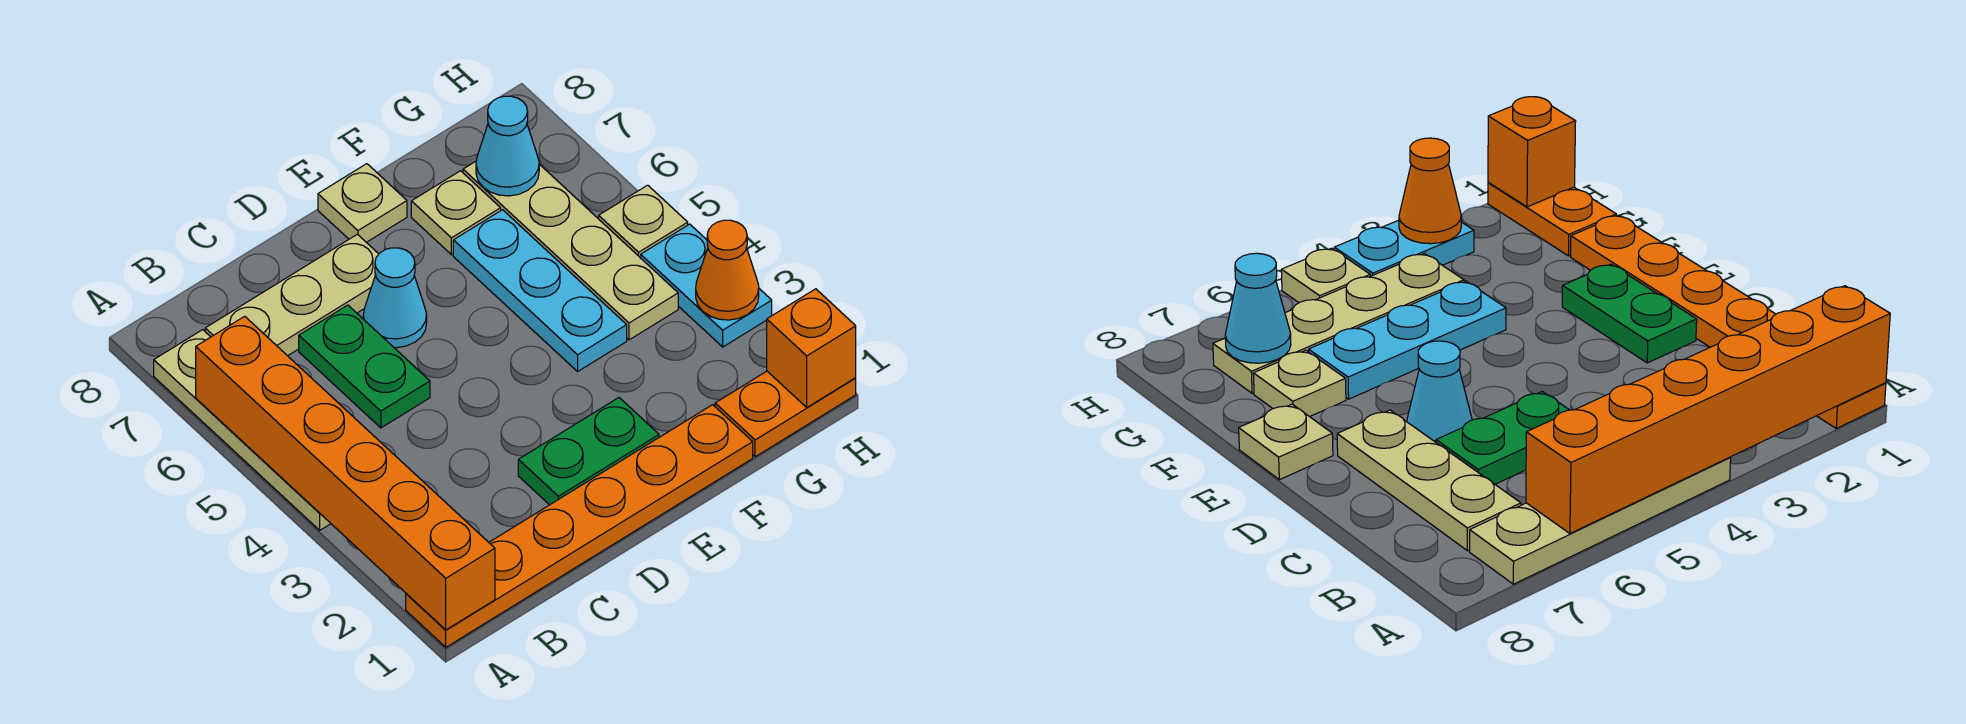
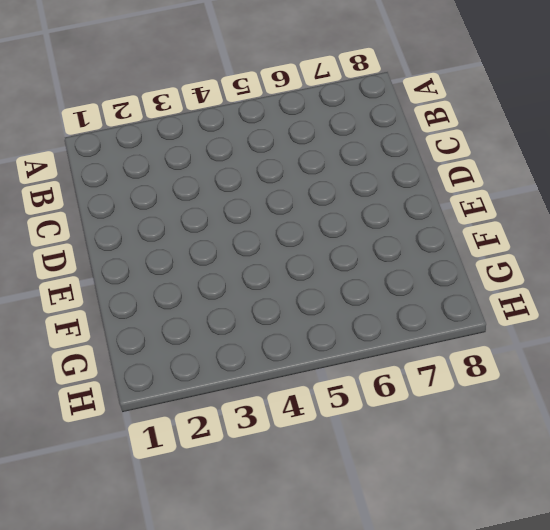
none -> orange 1x6 plate [406,405,753,647]
none -> tan 1x4 plate [154,330,331,530]
none -> tan 1x3 plate [205,234,379,356]

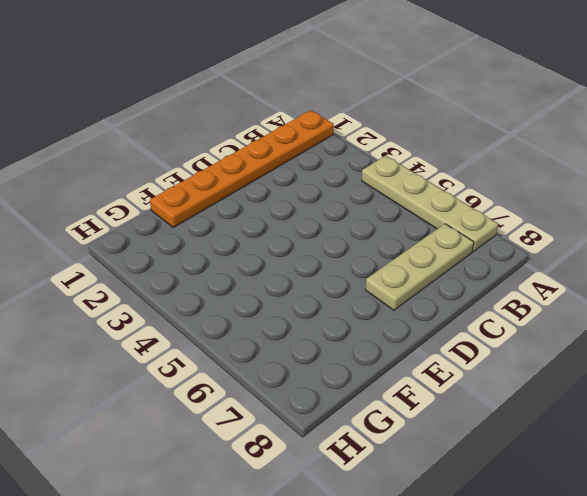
none -> green 1x2 plate [299,305,430,428]
none -> green 1x2 plate [518,398,659,505]
none -> cyan 1x1 cone [363,248,427,348]

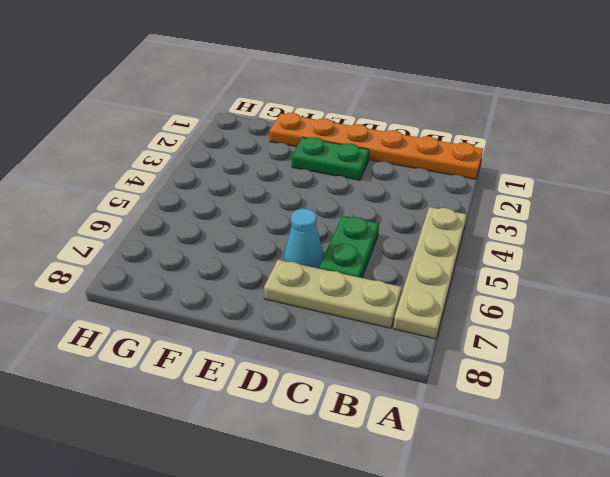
none -> tan 1x1 plate [318,164,407,242]
none -> cyan 1x3 plate [453,210,627,371]
none -> tan 1x1 plate [411,171,501,255]

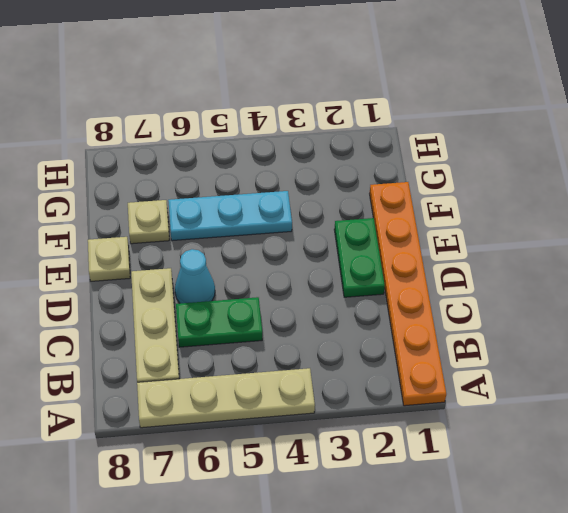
none -> orange 1x2 plate [715,371,856,457]
none -> tan 1x4 plate [463,161,678,340]
none -> cyan 1x2 plate [641,224,772,347]

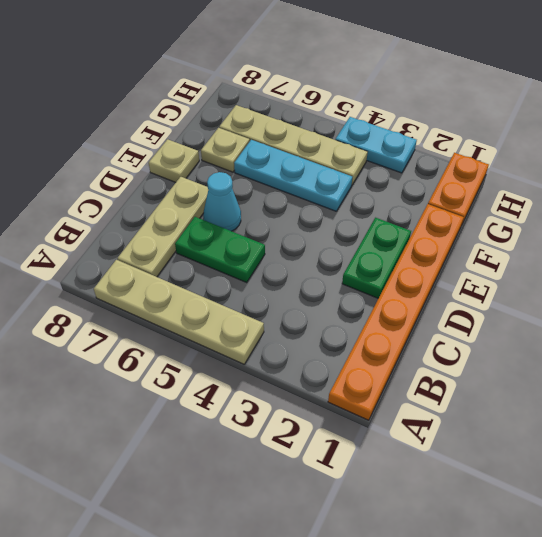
none -> tan 1x1 plate [599,185,688,258]
none -> orange 1x6 brick [196,316,495,630]
none -> cyan 1x1 cone [476,96,539,196]

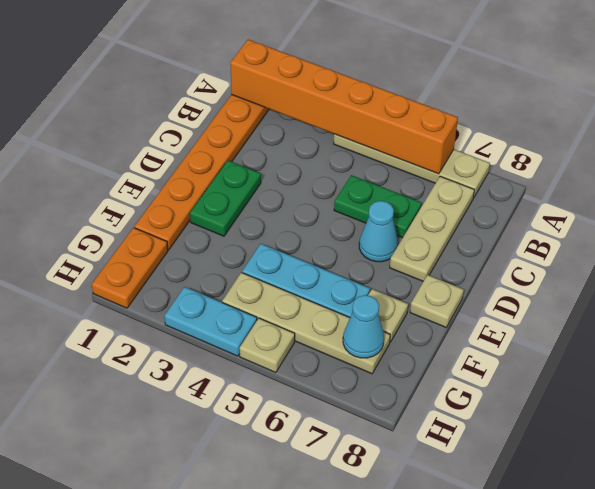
none -> orange 1x1 brick [767,289,856,407]
none -> orange 1x1 cone [696,220,759,320]

